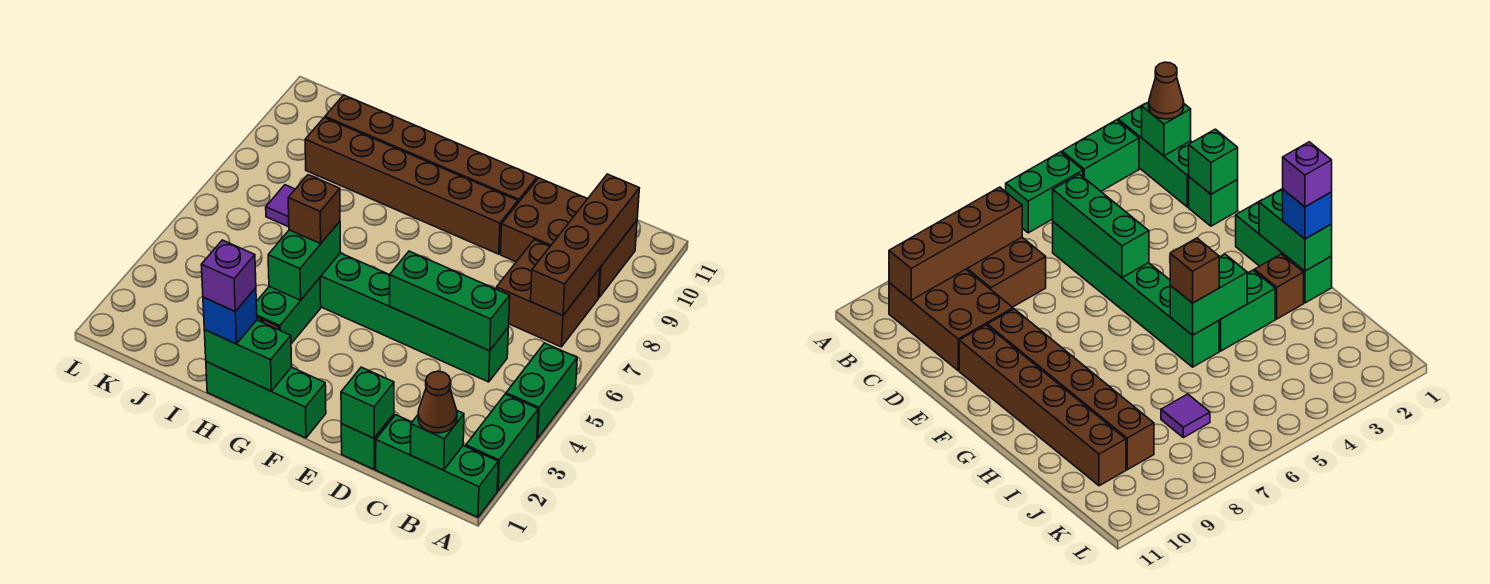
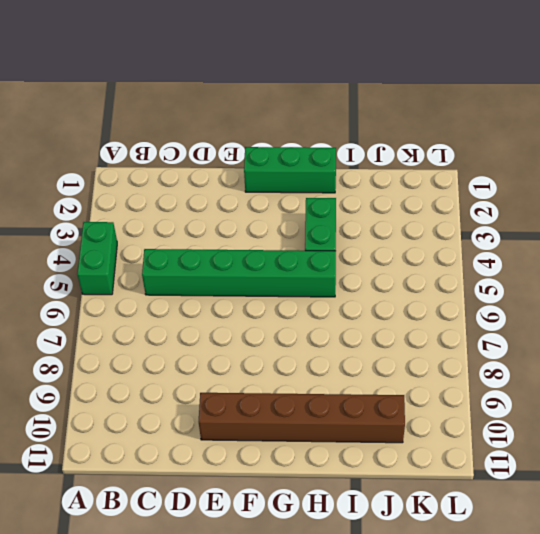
none -> green 1x3 brick [376,415,498,517]
none -> green 1x2 brick [466,394,538,491]
none -> brown 2x2 brick [497,240,600,347]

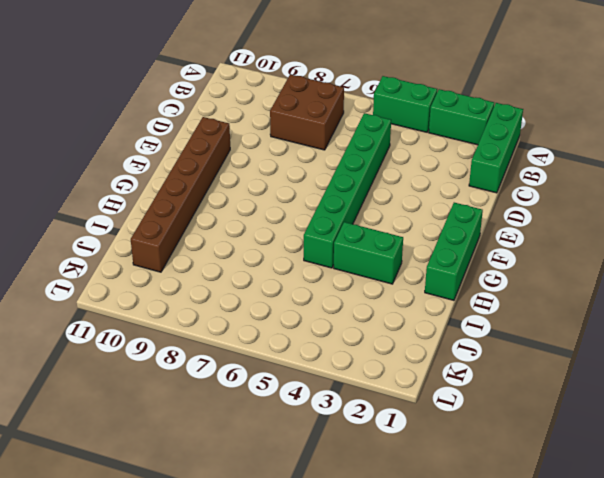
none -> brown 2x3 brick [501,178,637,298]
none -> green 1x1 brick [341,414,394,469]
none -> brown 1x6 brick [305,118,518,254]

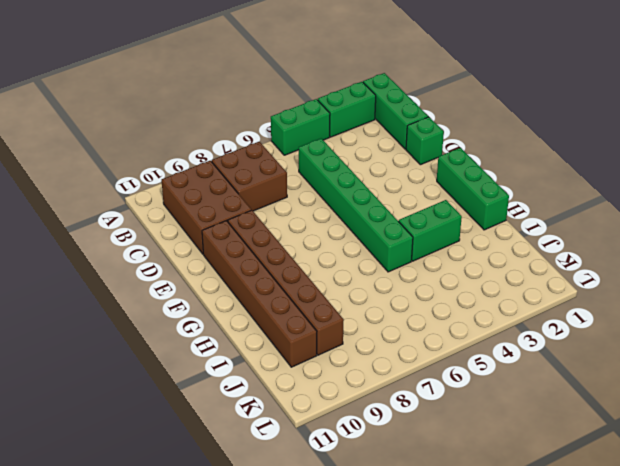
none -> brown 1x1 brick [1254,254,1304,319]
none -> purple 1x1 tile [266,185,295,227]
none -> green 1x1 brick [411,411,464,470]

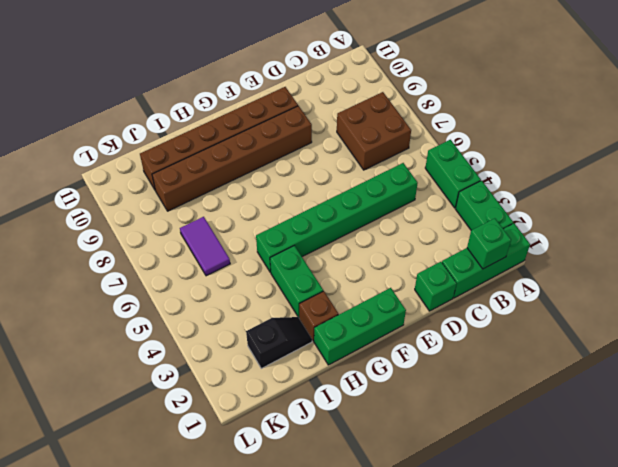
black 1x2 slope [246,317,312,368] -> none
purple 1x2 tile [180,217,230,276] -> purple 1x1 tile [266,185,295,227]
none -> brown 2x3 brick [501,178,637,298]
none -> brown 1x4 brick [531,174,639,316]
none -> green 1x3 brick [390,251,510,351]

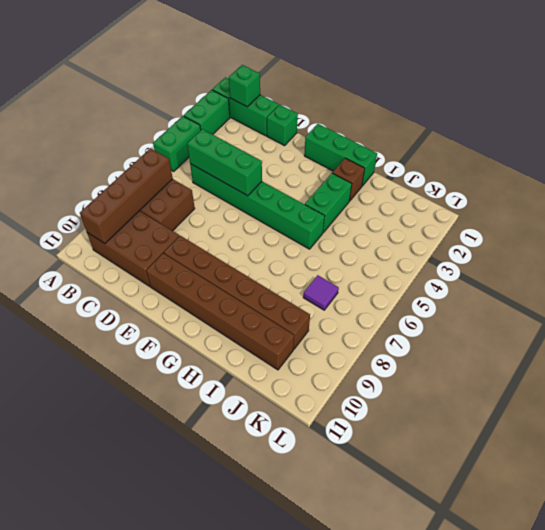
none -> green 1x1 brick [341,367,394,438]
none -> green 1x2 brick [204,320,292,391]
none -> green 1x2 brick [268,221,340,300]

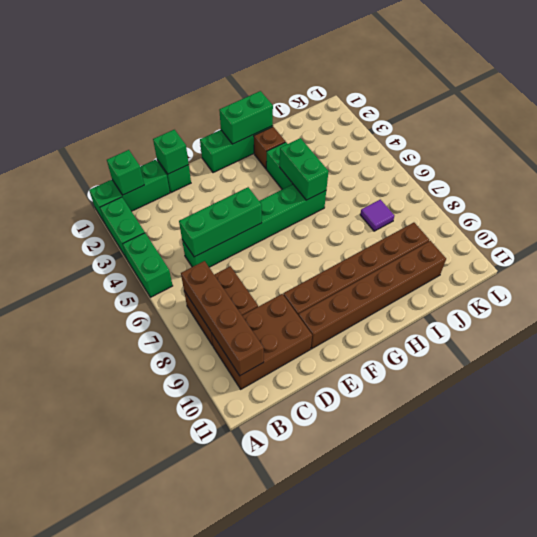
none -> brown 1x1 cone [418,371,457,433]
none -> blue 1x1 brick [203,288,257,344]
none -> brown 1x1 brick [288,175,340,244]

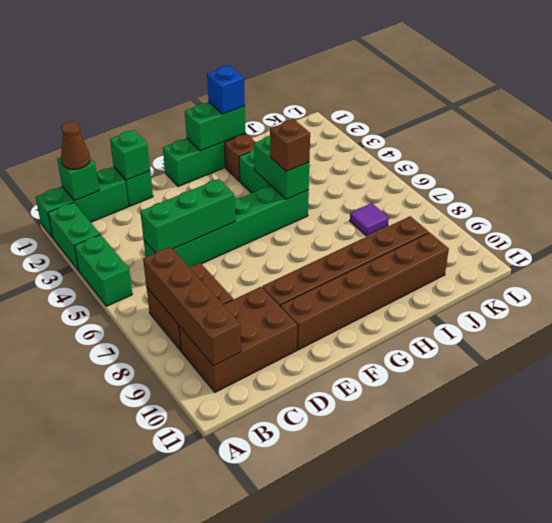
none -> purple 1x1 brick [201,240,256,311]

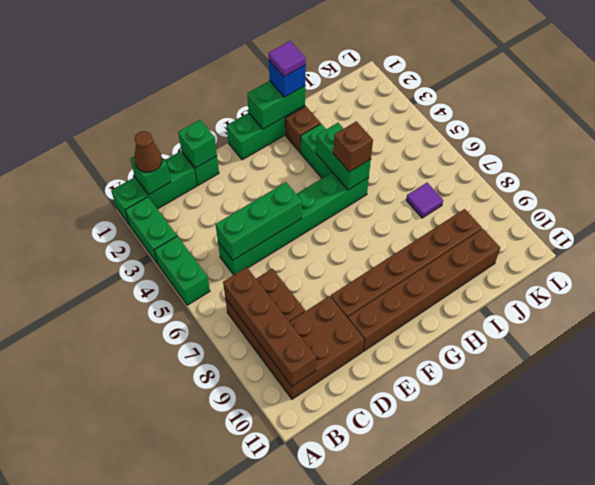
purple 1x1 tile [269,41,306,77] -> purple 1x1 brick [201,240,256,311]

